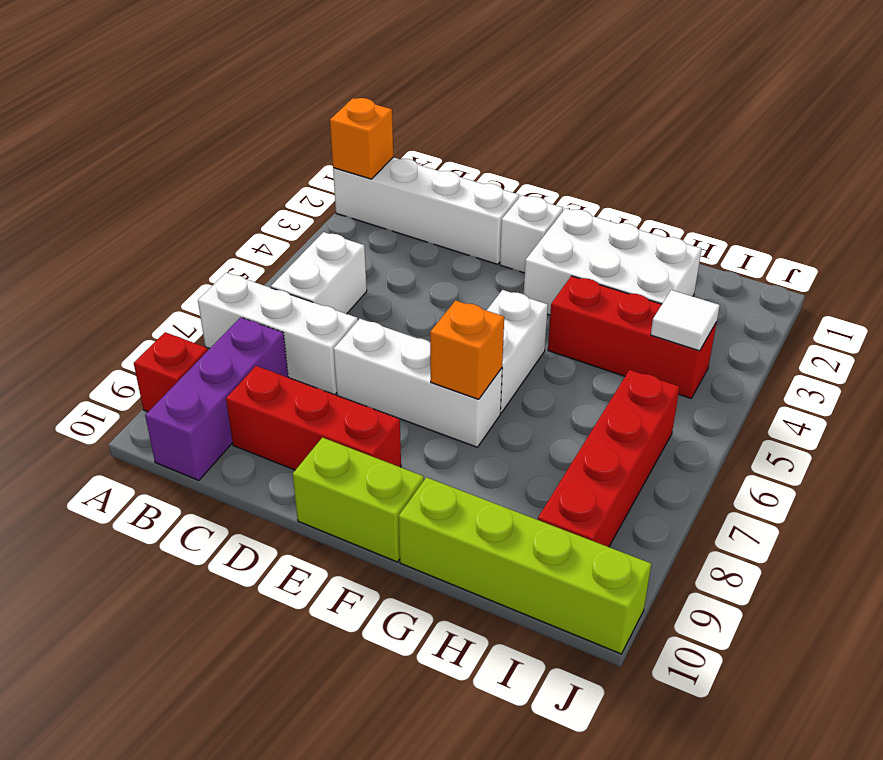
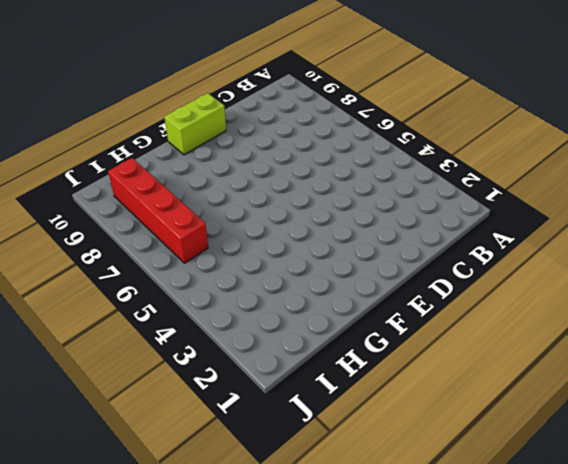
none -> white 1x4 brick [333,157,519,264]
none -> white 1x3 brick [198,273,358,395]
none -> red 1x1 brick [134,332,208,412]

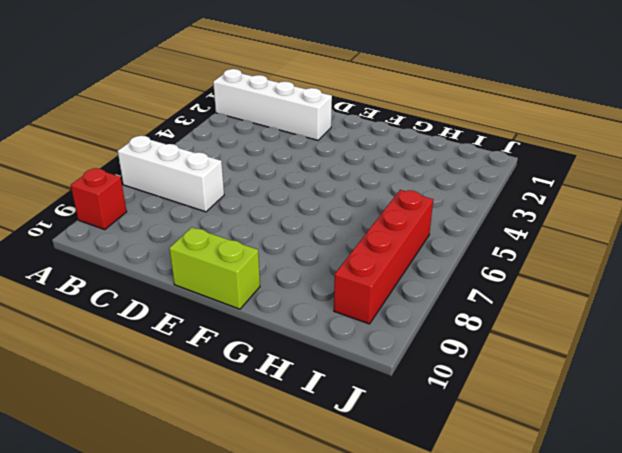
none -> white 1x2 brick [271,232,367,314]
none -> purple 1x3 brick [145,317,288,480]
none -> red 1x3 brick [226,366,401,470]

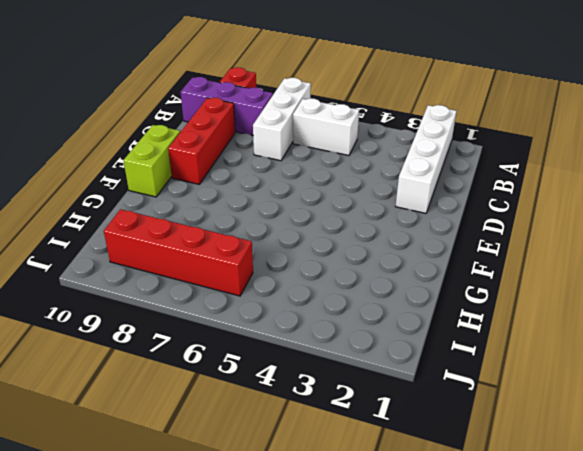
none -> white 1x3 brick [334,319,502,447]
none -> white 1x1 brick [500,195,563,273]
none -> white 2x3 brick [524,208,702,315]

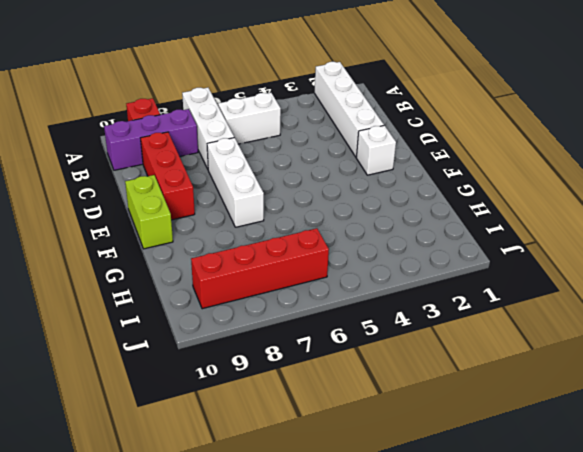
none -> white 2x3 brick [524,208,702,315]
none -> white 1x2 brick [487,290,548,413]
none -> red 1x3 brick [548,276,717,398]

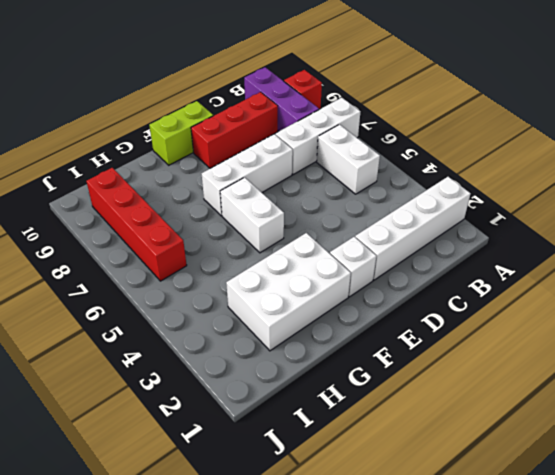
none -> red 1x3 brick [548,276,717,398]
none -> lime 1x4 brick [399,477,651,654]
none -> orange 1x1 brick [330,98,393,179]

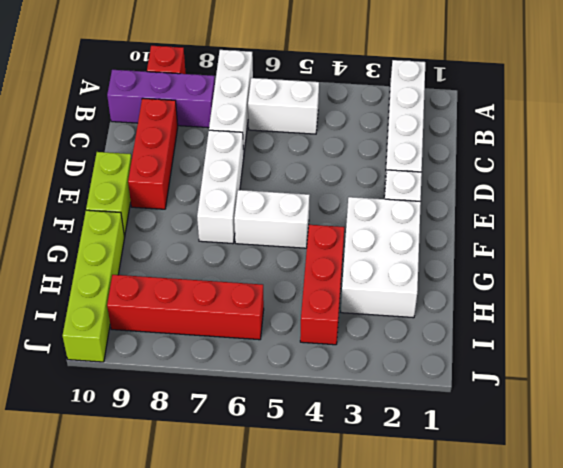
none -> orange 1x1 brick [330,98,393,179]
none -> orange 1x1 brick [430,300,504,399]
none -> white 1x1 tile [651,290,720,351]

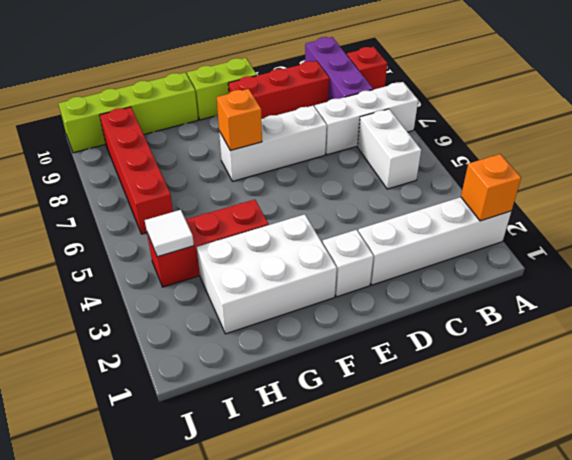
none -> white 1x2 brick [487,290,548,413]

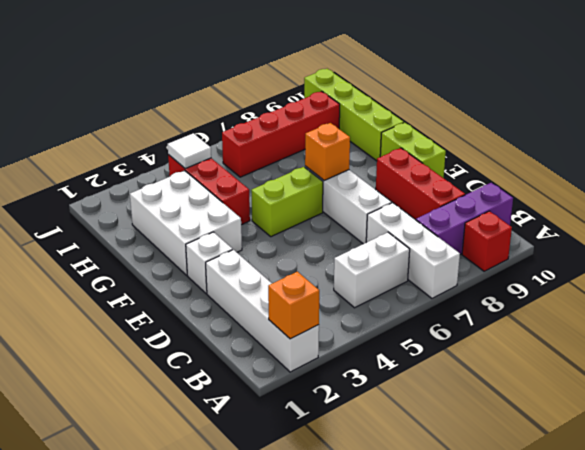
lime 1x2 brick [251,167,323,237] -> white 1x2 brick [487,290,548,413]

